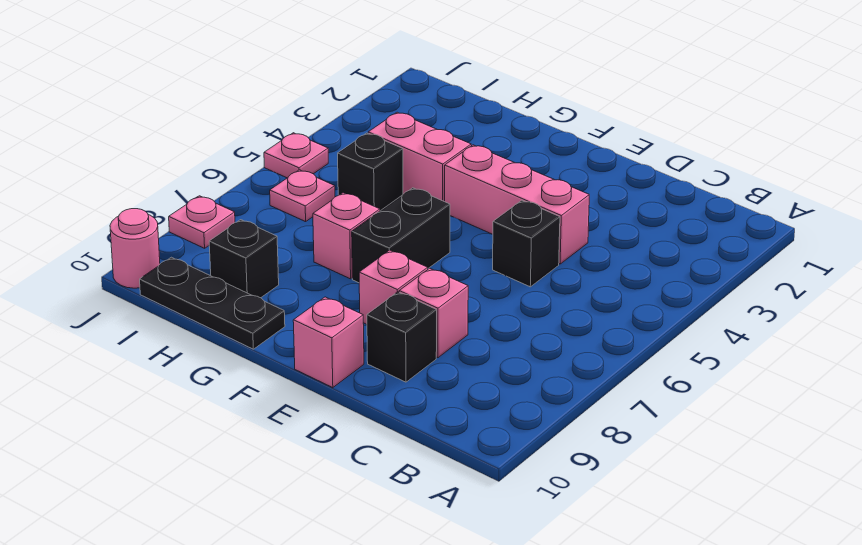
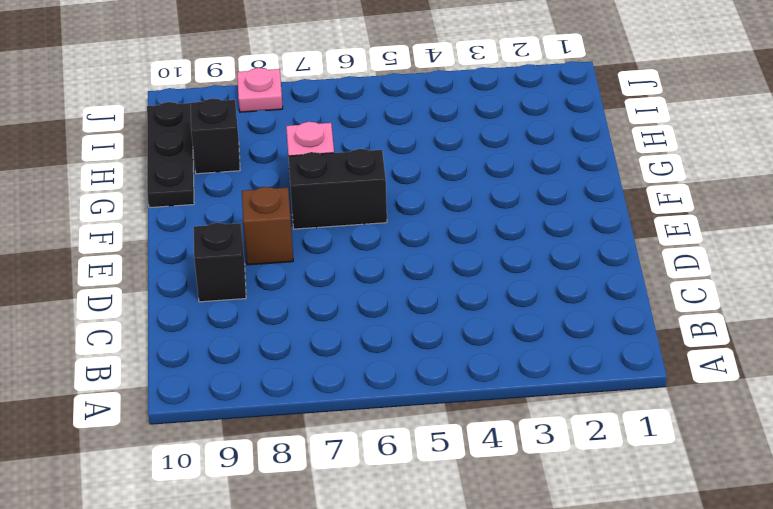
brown 1x1 brick [242,187,293,265] -> pink 1x1 brick [359,250,428,324]
none -> pink 1x3 brick [445,145,589,264]
none -> black 1x1 brick [493,200,560,287]
none -> pink 1x1 brick [399,268,468,358]

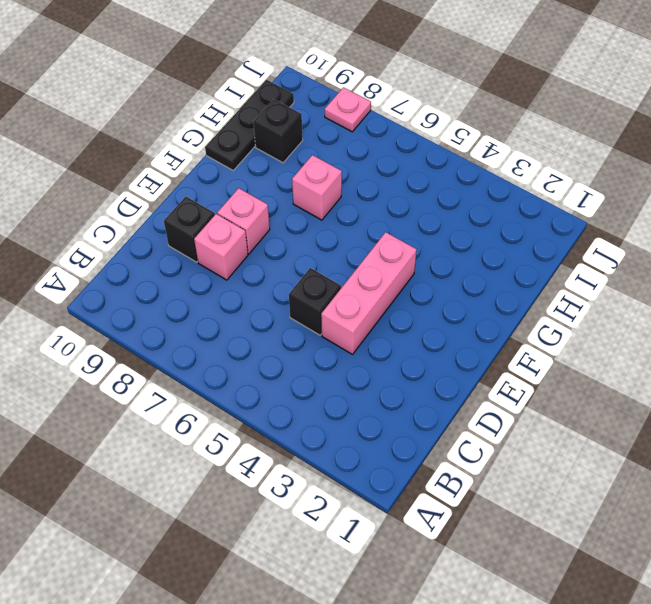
none -> pink 1x1 brick [293,297,364,388]
none -> black 1x2 brick [352,188,450,283]
none -> pink 1x2 brick [368,112,471,202]

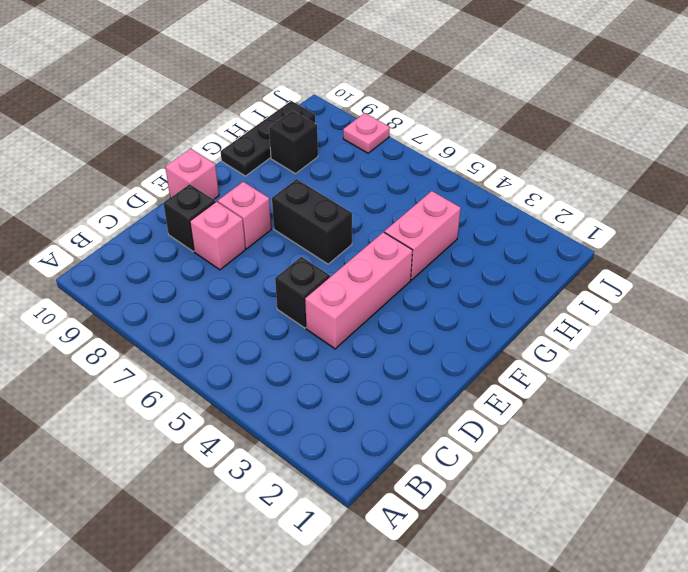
none -> pink 1x1 brick [313,193,380,279]
none -> black 1x1 brick [338,133,403,211]
none -> pink 1x1 plate [270,170,335,222]

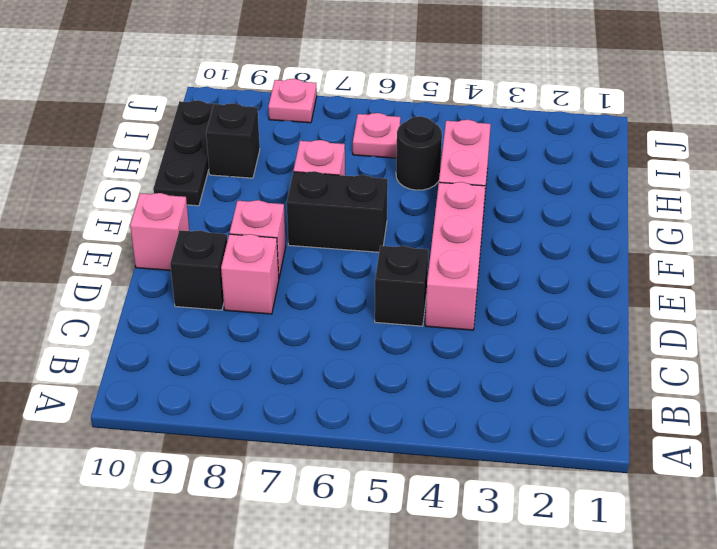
black 1x1 round brick [396,116,442,190] -> black 1x1 brick [338,133,403,211]
none -> pink 1x1 plate [264,133,328,178]
none -> pink 1x1 round brick [110,209,160,288]

